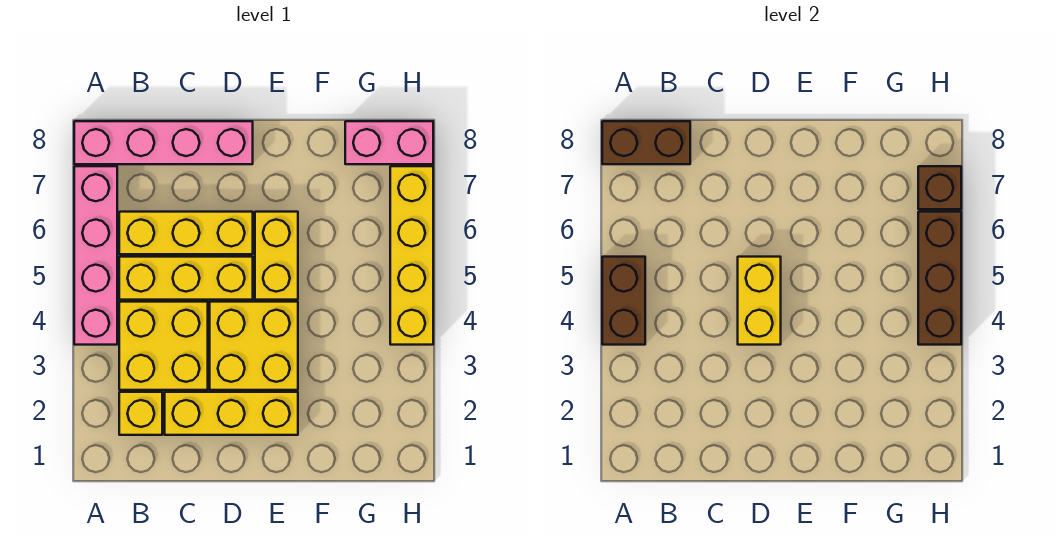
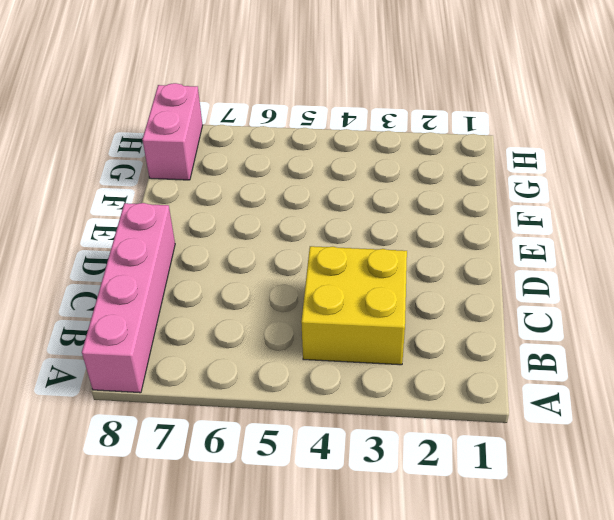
none -> pink 1x4 brick [74,166,117,345]
none -> yellow 1x1 brick [119,392,162,435]
none -> yellow 1x3 brick [119,257,253,300]

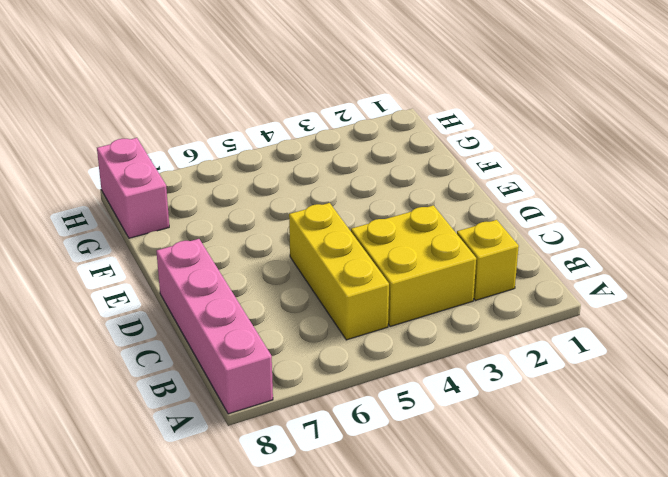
none -> pink 1x4 brick [74,166,117,345]
none -> yellow 1x3 brick [119,212,253,254]
none -> yellow 1x3 brick [165,392,298,435]

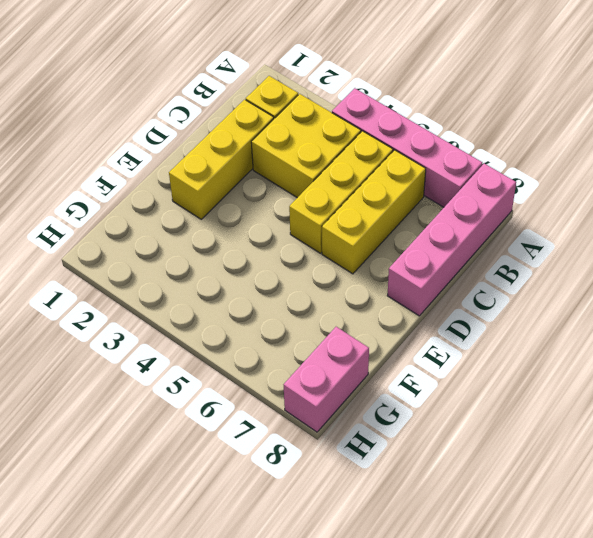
none -> yellow 2x2 brick [210,302,298,390]
none -> yellow 1x2 brick [255,212,298,300]
none -> yellow 1x4 brick [390,166,433,345]

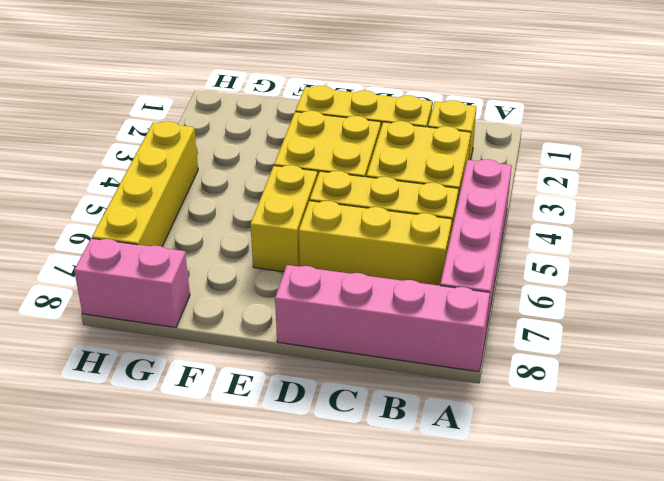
none -> brown 1x2 brick [602,257,645,345]
none -> brown 1x2 brick [602,121,690,164]
none -> yellow 1x2 brick [738,257,781,345]

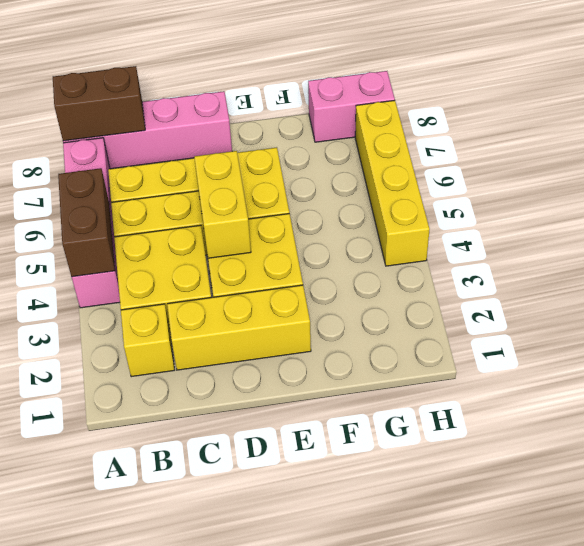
none -> brown 1x3 brick [918,212,961,345]
none -> brown 1x1 brick [918,166,961,209]

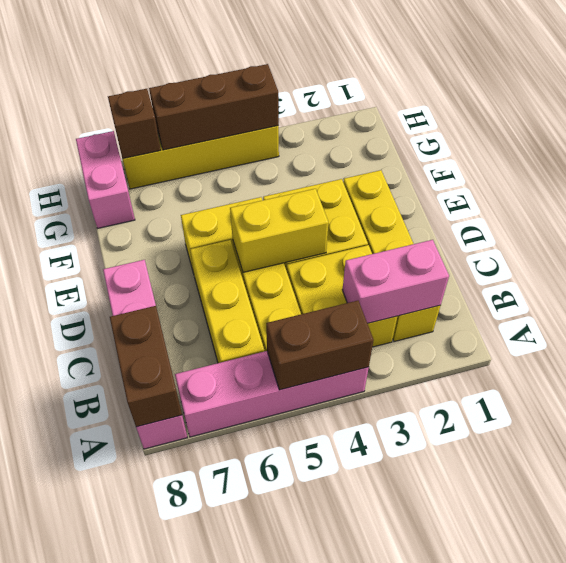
pink 1x2 brick [342,240,449,323] -> none

